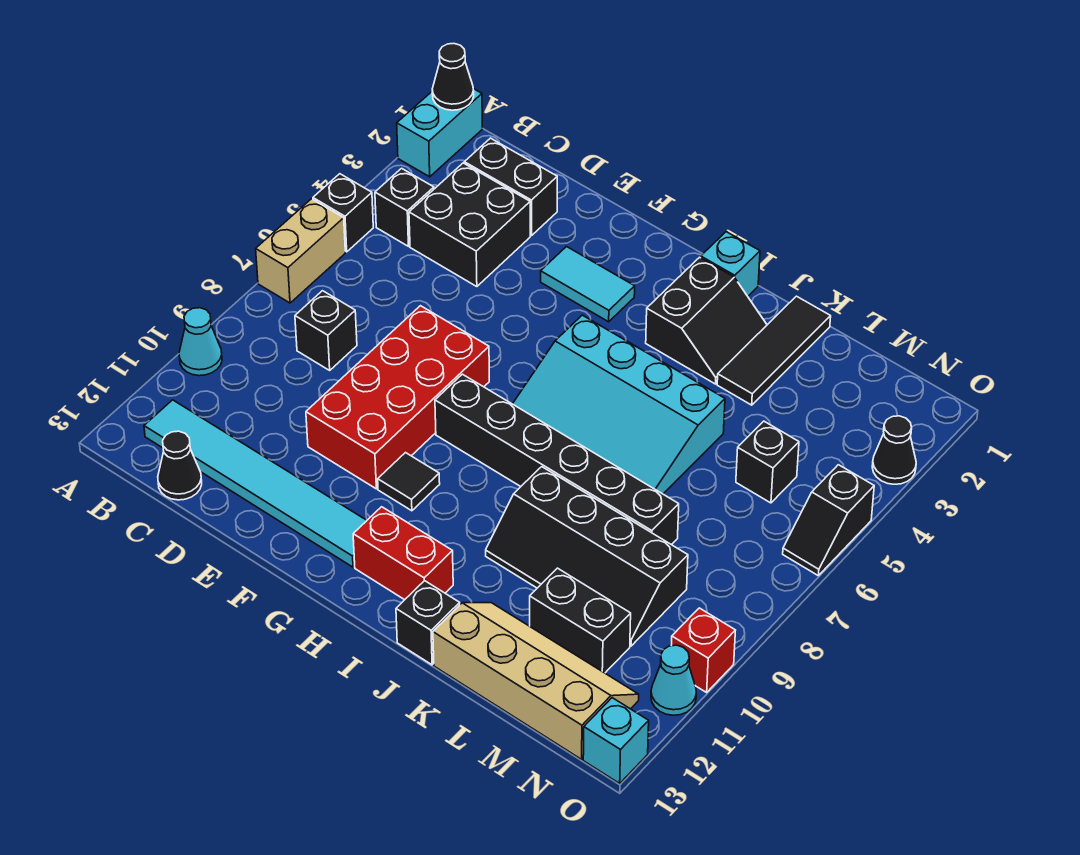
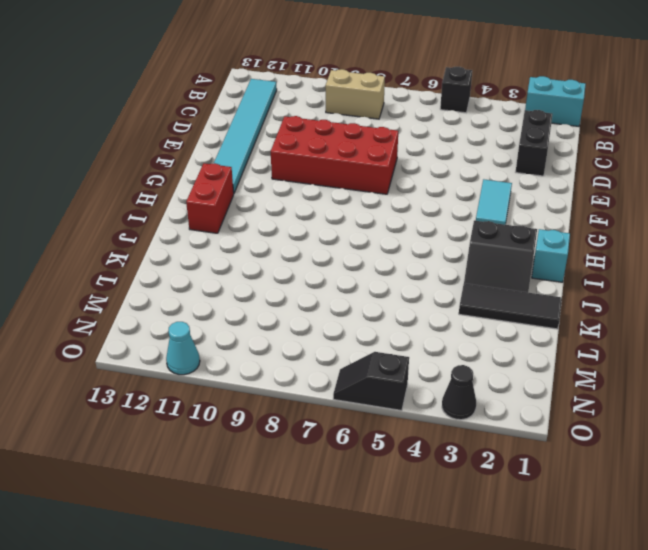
tan 1x2 brick [325,69,385,119] -> tan 1x2 brick moved to [256,199,345,303]
none -> cyan 1x1 cone [179,308,222,376]
none -> black 1x1 brick [375,168,434,246]
none -> black 2x2 brick [409,163,530,287]
none -> black 1x1 brick [295,291,357,370]

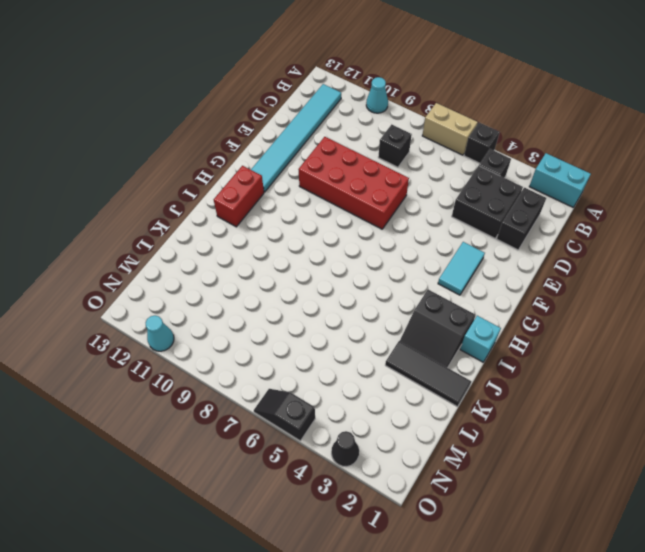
none -> black 1x1 cone [158,431,202,500]
none -> black 1x6 brick [435,374,679,545]
none -> black 1x1 tile [378,453,440,511]
none -> cyan 3x4 slope [513,315,725,494]

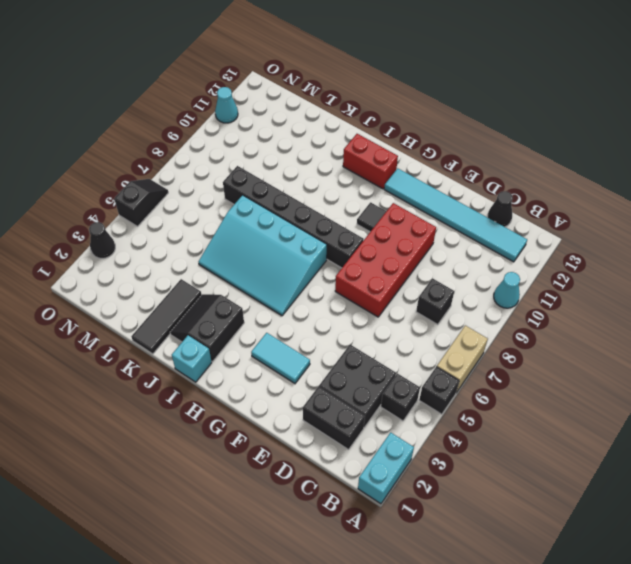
cyan 3x4 slope [198,195,327,316] -> cyan 3x4 slope turned to [513,315,725,494]
none -> black 2x4 slope [486,467,688,646]
none -> black 1x1 brick [396,581,460,665]
none -> tan 2x4 slope [433,603,639,759]
none -> black 1x2 brick [530,568,631,673]

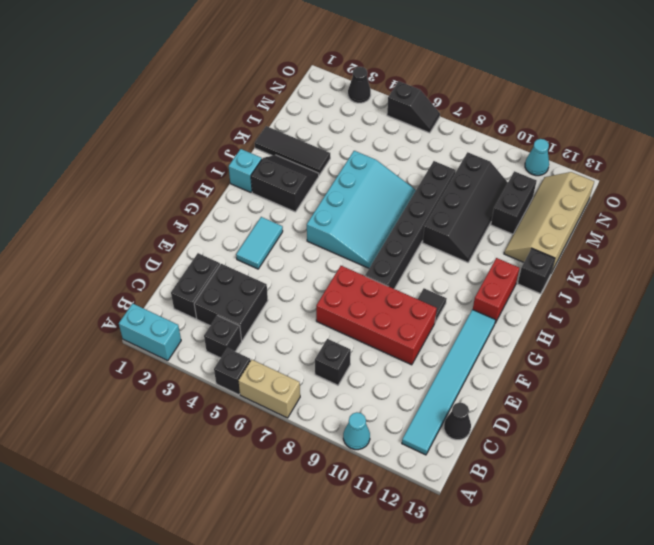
none -> black 1x1 brick [736,421,799,503]
none -> red 1x1 brick [671,608,736,692]
none -> cyan 1x1 brick [583,698,649,783]
none -> black 1x1 cone [432,44,474,110]

